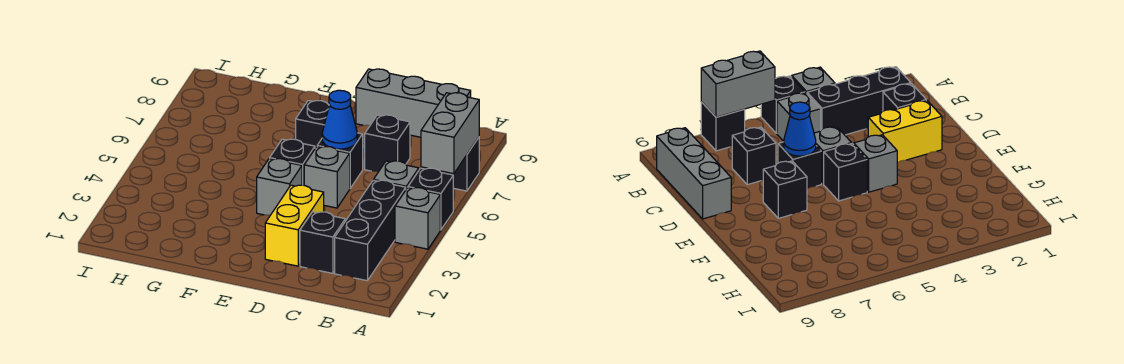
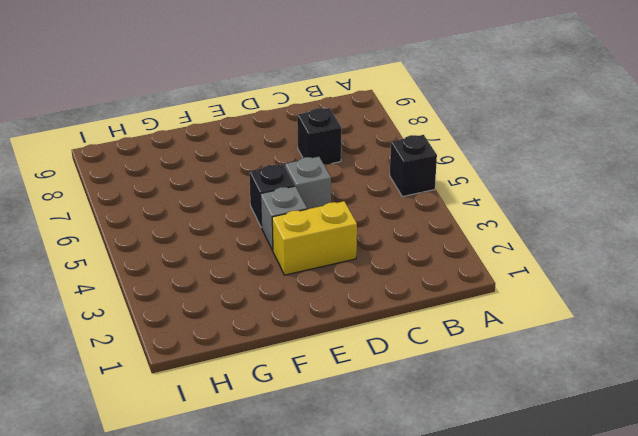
yellow 1x2 brick [272,201,357,275] -> yellow 1x2 brick turned to [265,185,324,266]
none -> grey 1x1 brick [395,188,440,249]
none -> black 1x1 brick [440,137,479,191]
none -> black 1x3 brick [335,180,406,281]

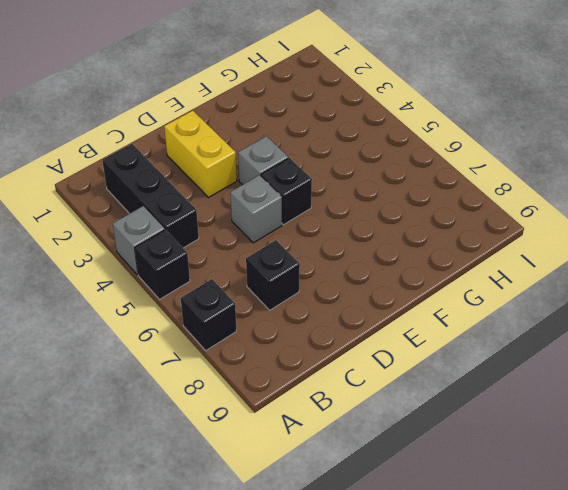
none -> grey 1x1 brick [373,161,419,189]
none -> grey 1x3 brick [356,69,471,137]
none -> black 1x1 brick [300,212,345,273]

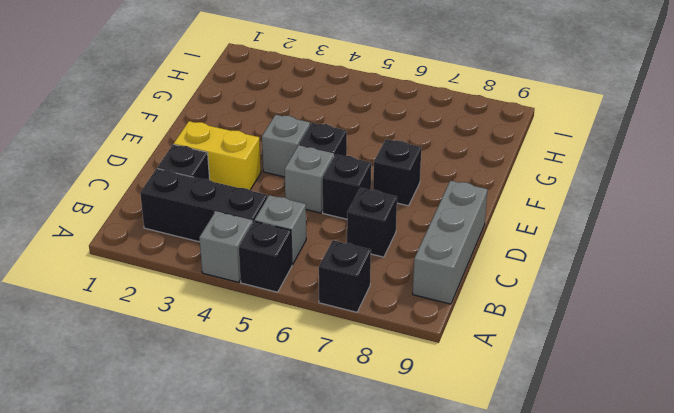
none -> grey 1x2 brick [421,93,479,174]
none -> blue 1x1 cone [322,90,357,149]

